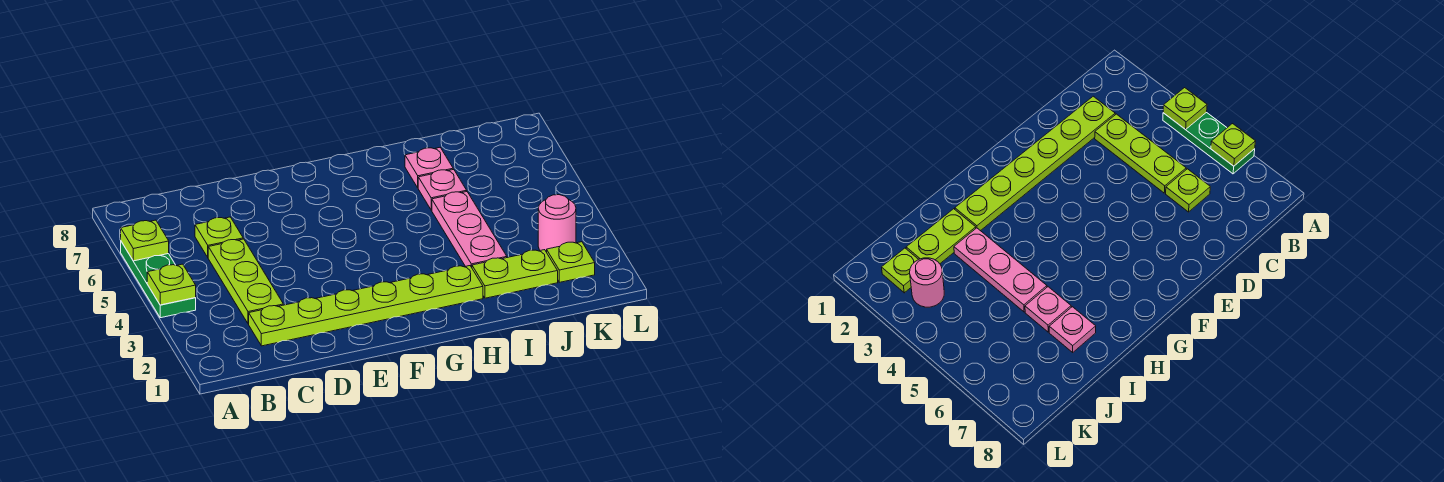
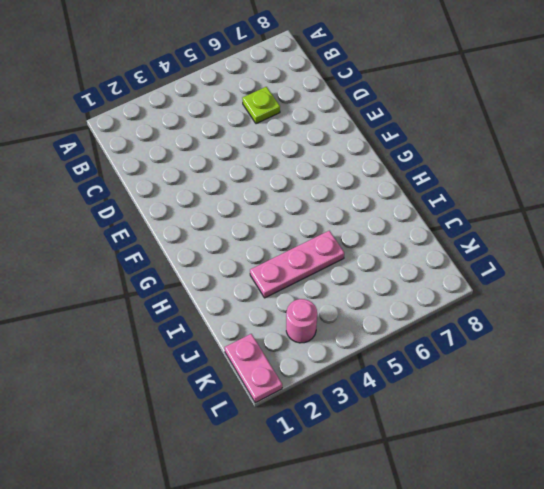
pink 1x2 plate [225,334,282,403] -> none
none -> green 1x3 plate [121,242,196,318]
none -> lime 1x6 plate [249,266,483,346]
none -> lime 1x3 plate [208,239,283,324]

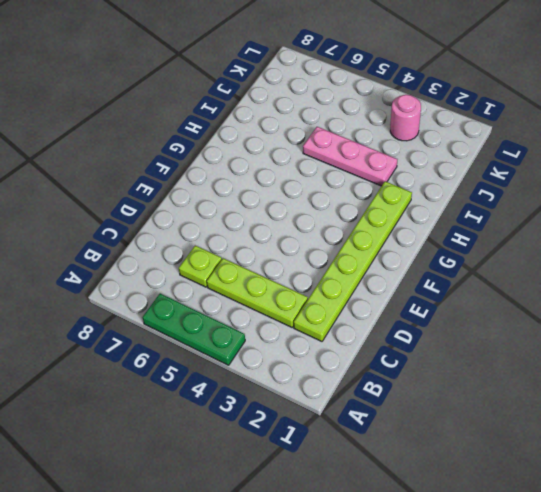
none -> lime 1x2 plate [472,250,558,298]
none -> pink 1x1 plate [418,169,467,210]
none -> pink 1x1 plate [405,148,453,188]

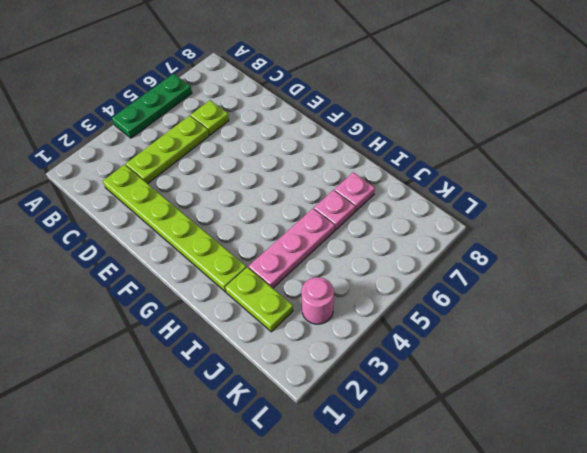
none -> lime 1x1 plate [547,242,595,282]
none -> lime 1x1 plate [147,264,196,305]
none -> lime 1x1 plate [121,220,169,261]

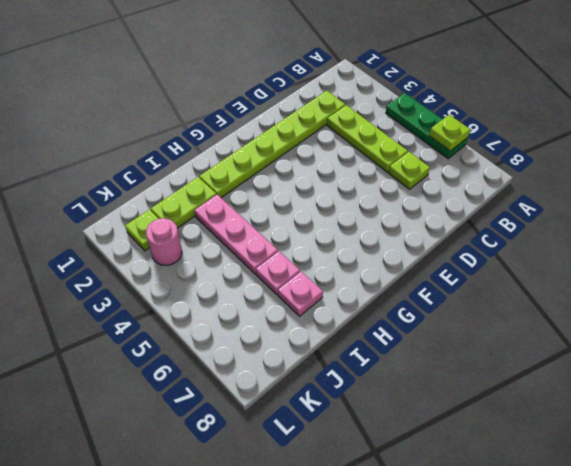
none -> lime 1x1 plate [147,264,196,305]

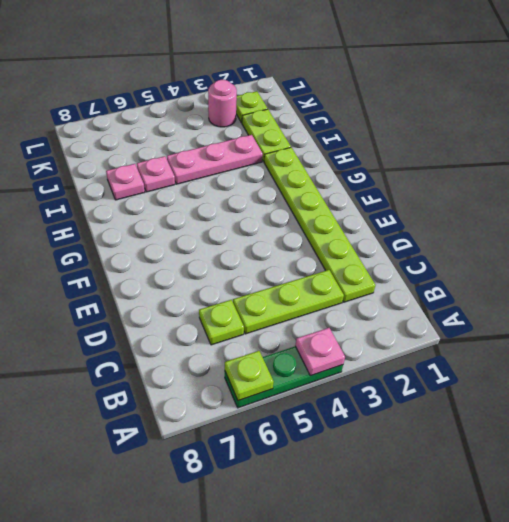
pink 1x1 plate [295,328,345,376] -> lime 1x1 plate [147,264,196,305]

